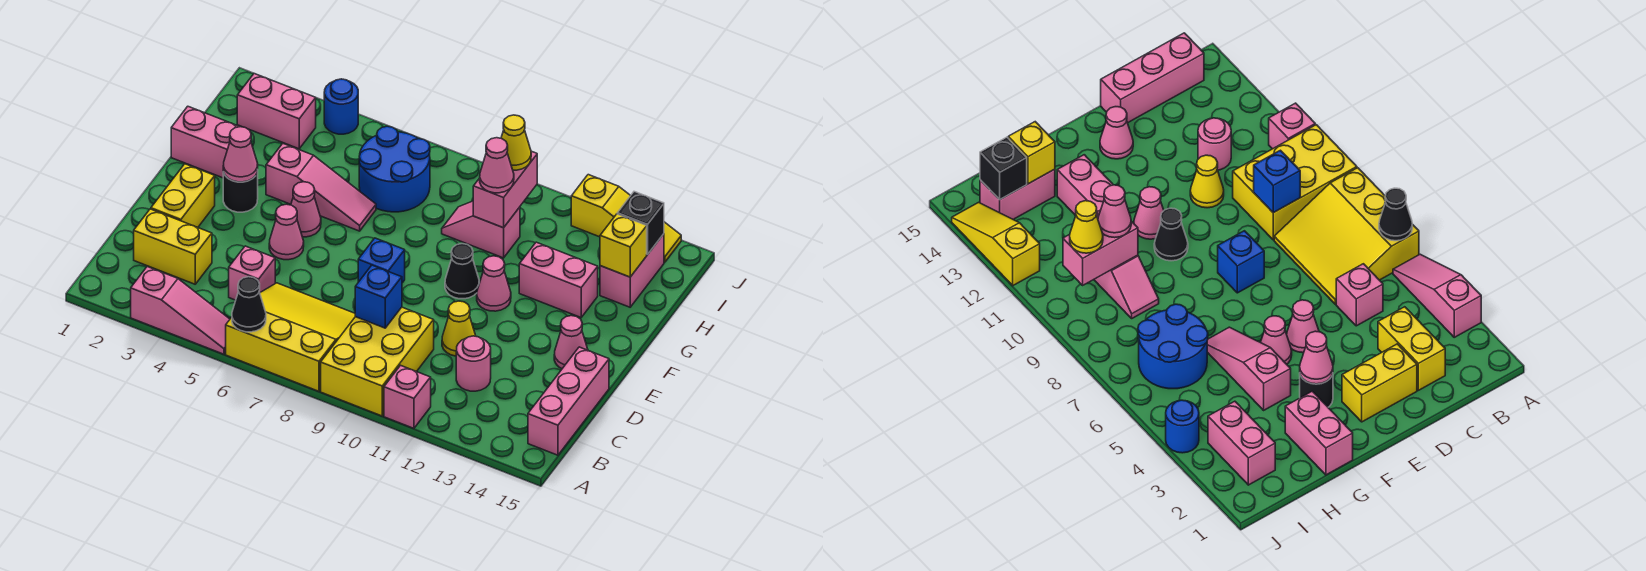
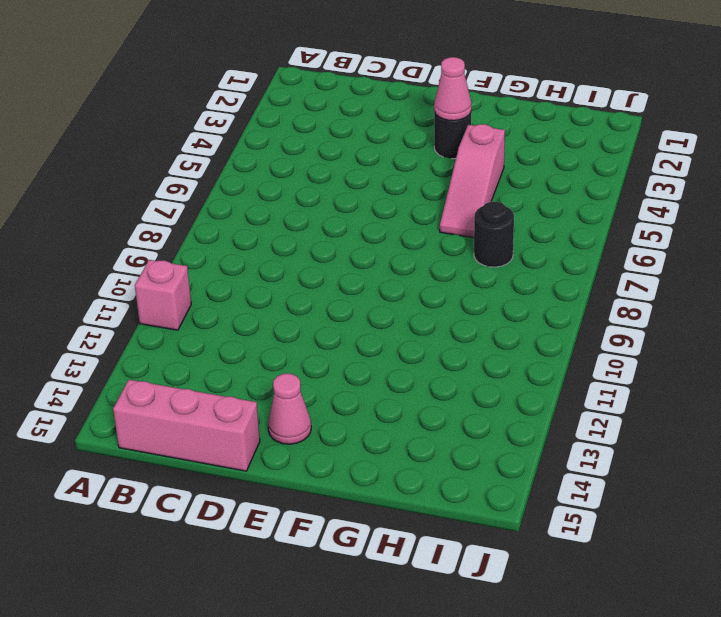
black 1x1 round brick [474,202,514,267] -> blue 2x2 round brick [359,126,430,212]
none -> pink 1x3 slope [131,267,230,354]
none -> yellow 3x3 slope [226,283,355,391]
none -> yellow 2x3 brick [321,307,434,416]
none -> yellow 1x2 brick [134,209,212,284]

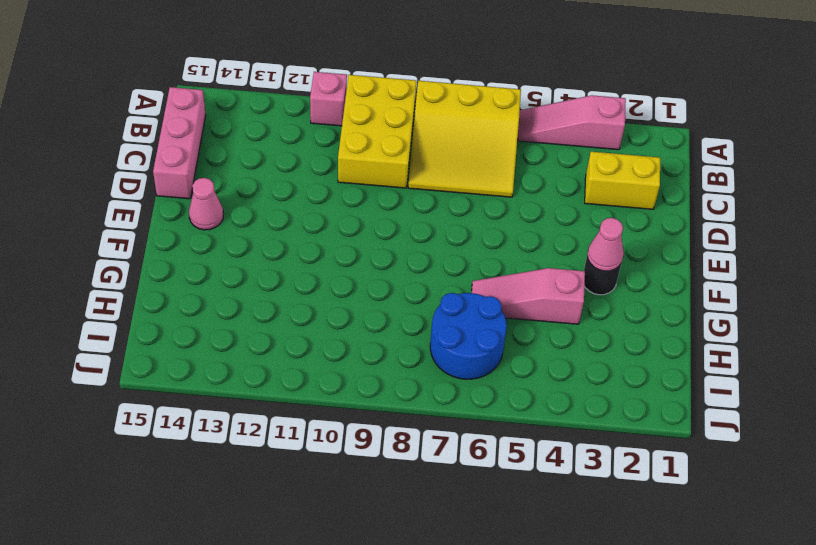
none -> pink 1x1 brick [229,246,275,300]
none -> pink 1x1 round brick [456,336,491,391]
none -> yellow 1x2 brick [151,164,215,227]
none -> yellow 1x1 cone [442,301,476,356]

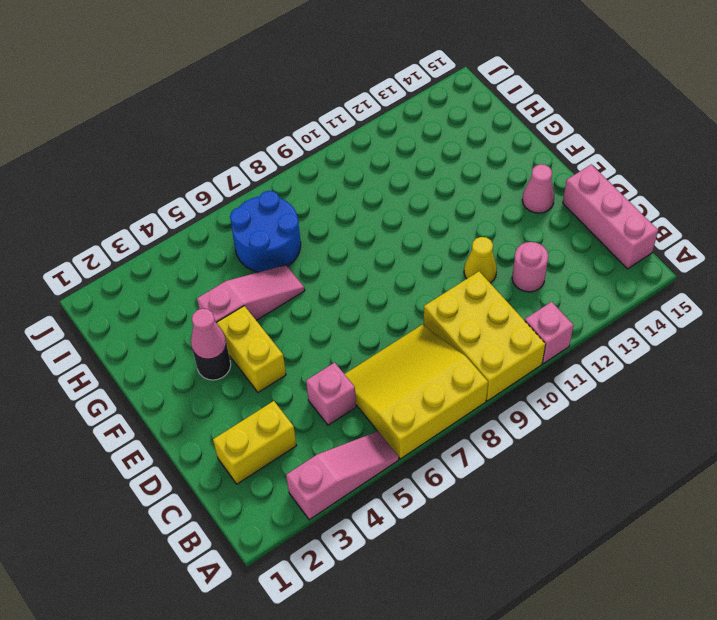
yellow 1x2 brick [216,306,286,392] -> yellow 1x2 brick moved to [151,164,215,227]
none -> pink 1x1 cone [269,204,304,260]
none -> blue 1x1 brick [358,238,405,283]
none -> pink 1x1 cone [291,182,321,237]
none -> black 1x1 cone [445,244,479,299]

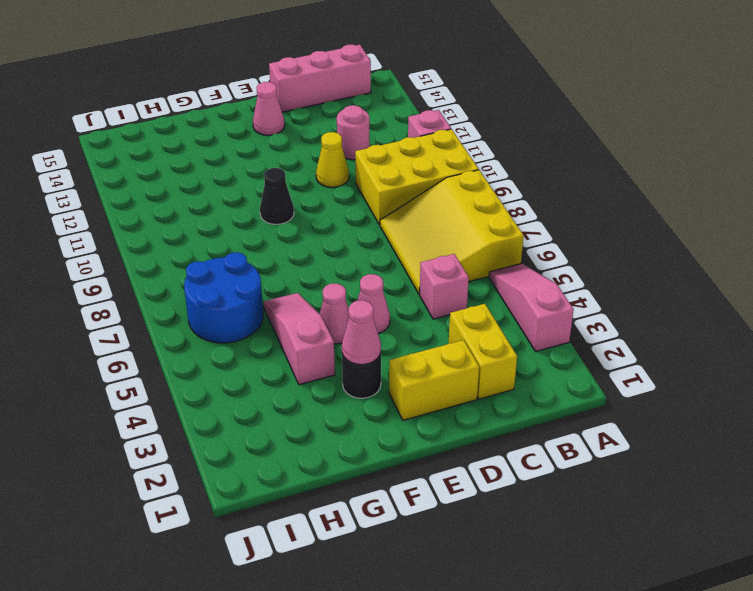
none -> blue 1x1 brick [358,238,405,283]
none -> pink 1x1 cone [477,256,511,311]
none -> pink 1x2 brick [171,106,240,178]
none -> pink 1x2 brick [519,242,598,317]

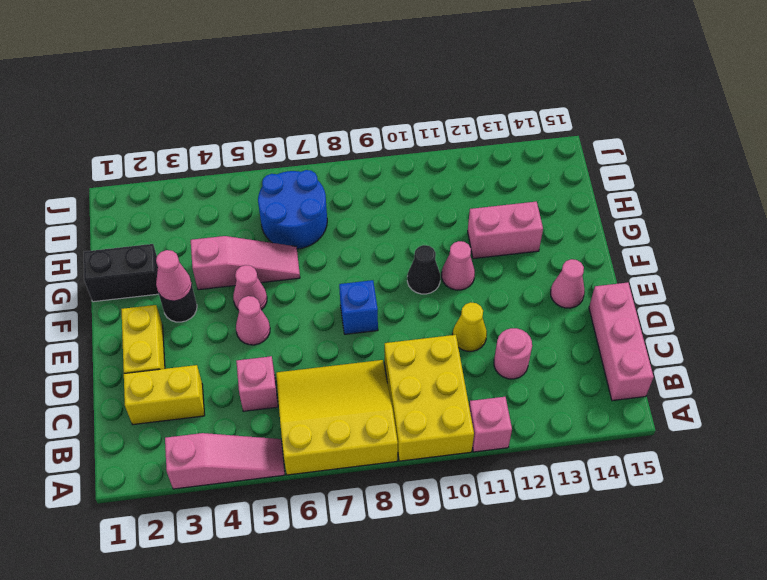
black 1x2 brick [84,244,159,302] -> pink 1x2 brick [171,106,240,178]
none -> pink 1x2 slope [442,201,520,258]
none -> pink 1x2 brick [600,234,664,307]
none -> pink 1x2 brick [237,74,316,149]
none -> blue 1x1 round brick [324,79,358,134]

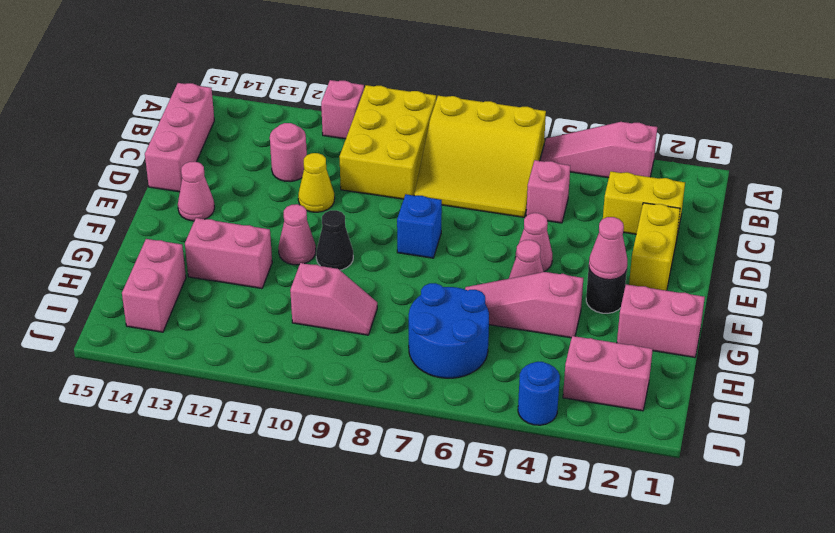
none -> yellow 1x3 slope [571,175,681,262]
none -> black 1x1 cone [232,277,266,332]
none -> blue 1x1 brick [355,265,402,328]
none -> pink 1x2 brick [473,151,537,228]

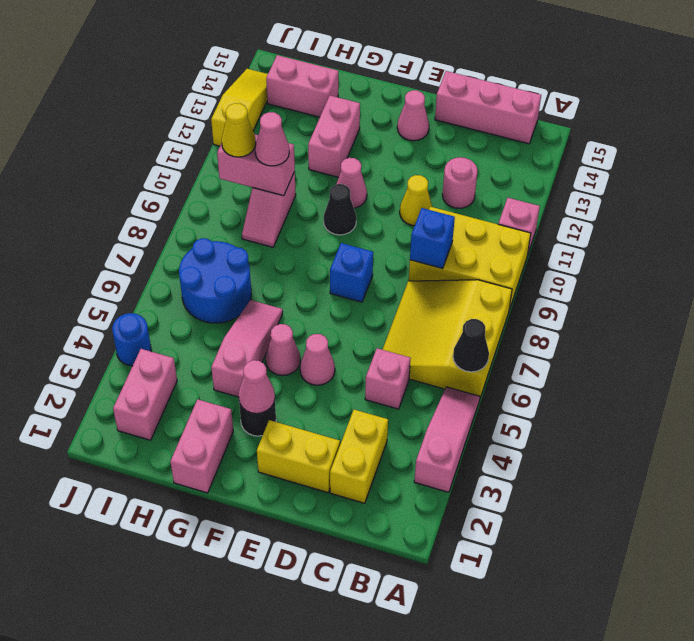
none -> yellow 1x1 brick [600,214,647,277]
none -> black 1x1 brick [617,192,664,254]

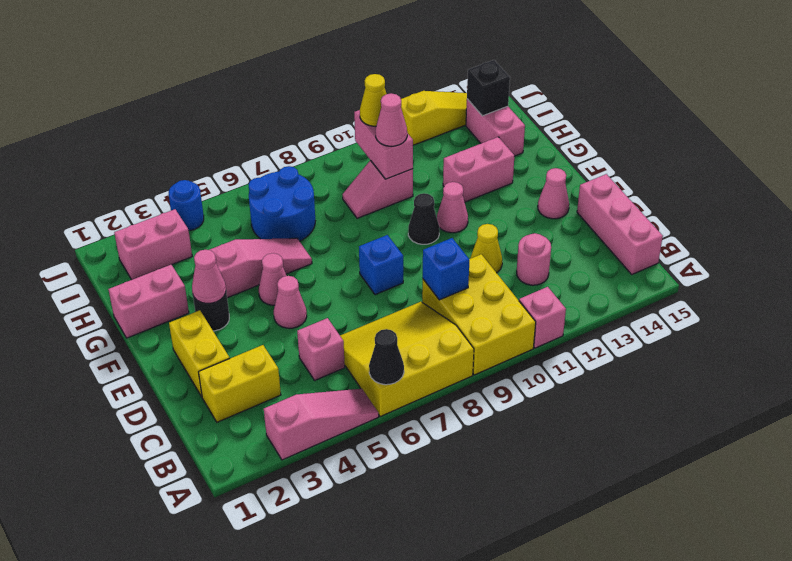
none -> yellow 1x1 brick [600,214,647,277]

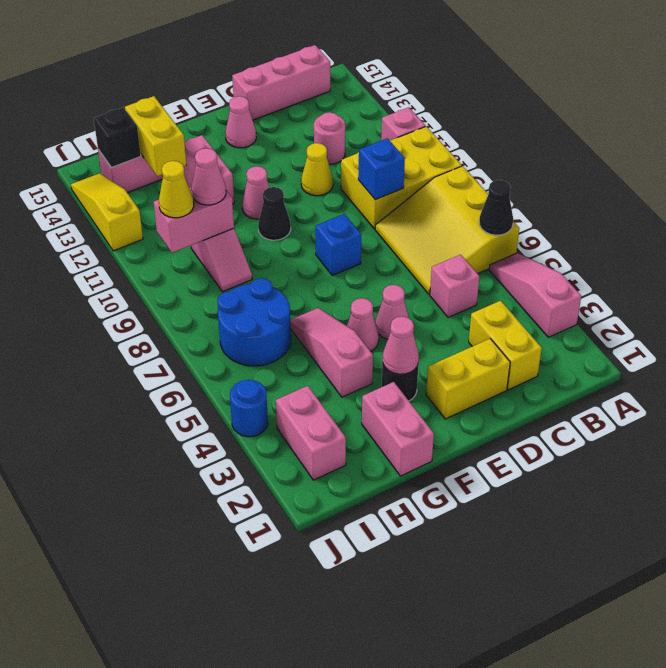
yellow 1x2 brick [125,96,186,176] -> yellow 1x1 brick [600,214,647,277]

